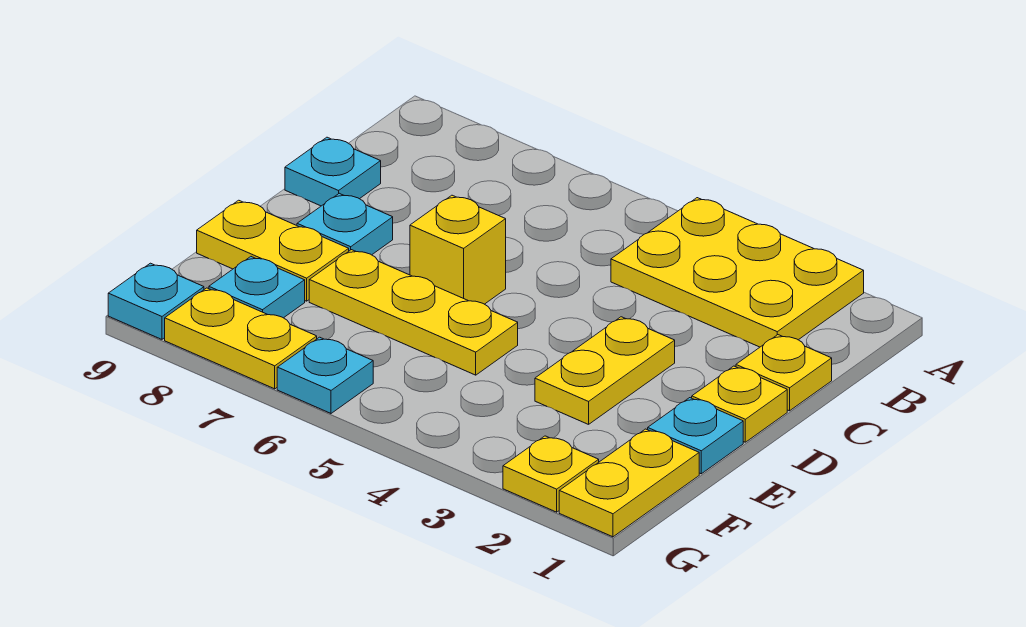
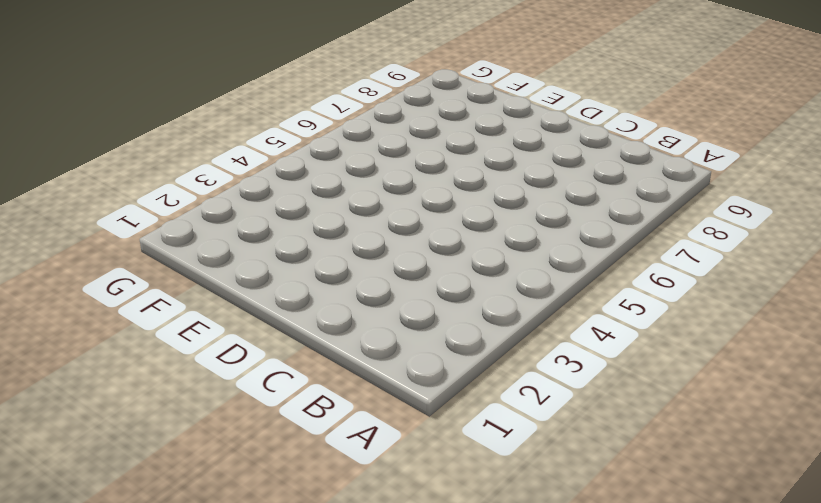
none -> yellow 2x3 plate [611,198,864,347]
none -> yellow 1x1 plate [736,335,832,411]
none -> cyan 1x1 plate [285,137,381,206]

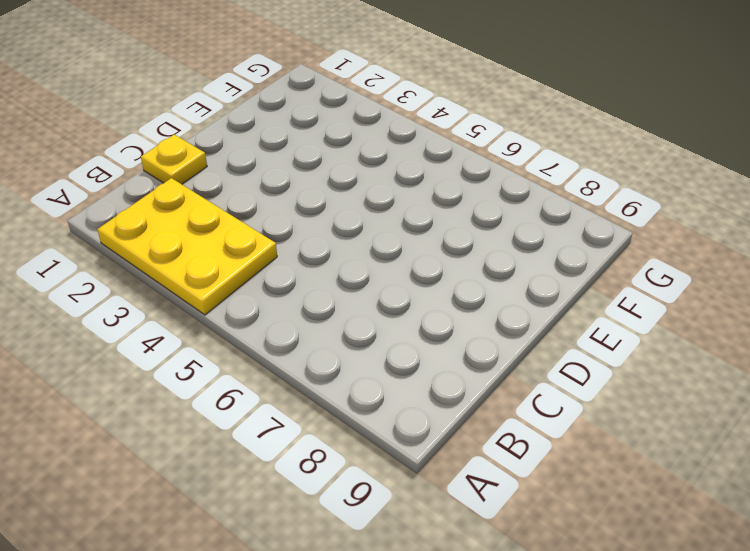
none -> cyan 1x1 plate [285,137,381,206]
none -> yellow 1x1 plate [692,366,787,442]
none -> yellow 1x2 plate [535,317,675,424]

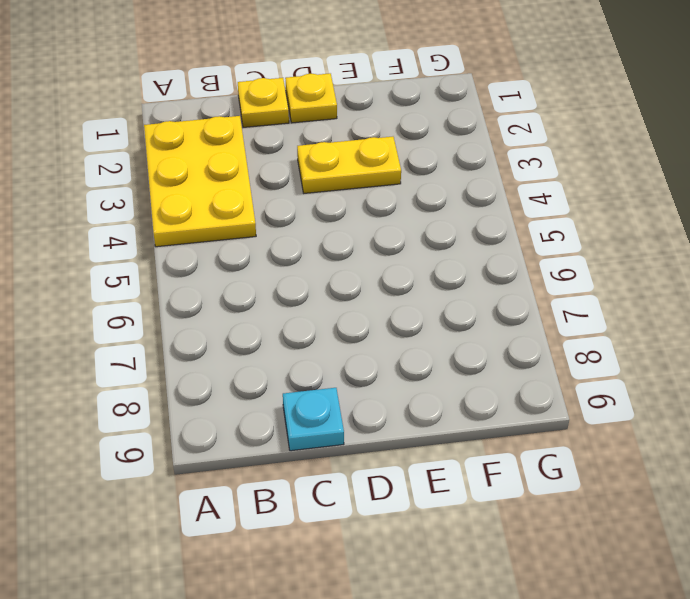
none -> yellow 1x1 brick [410,195,506,304]
none -> cyan 1x1 plate [297,193,393,255]
none -> cyan 1x1 plate [648,398,743,474]

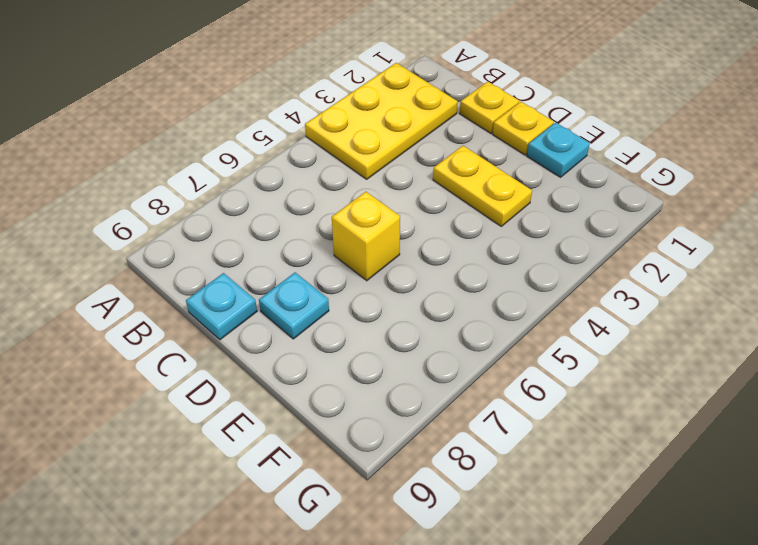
none -> yellow 1x3 plate [309,250,518,375]
none -> yellow 1x2 plate [197,200,349,301]
none -> yellow 1x2 plate [559,429,699,537]

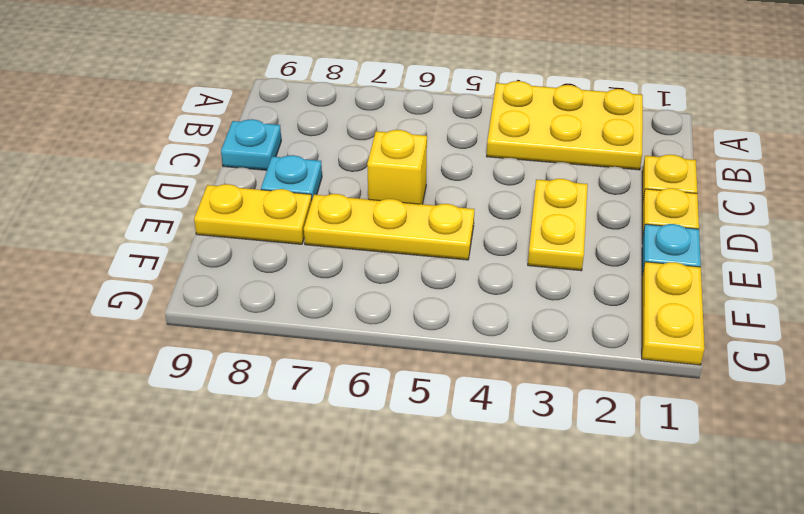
none -> cyan 1x1 plate [209,257,305,318]
none -> yellow 1x1 plate [503,436,599,512]
none -> cyan 1x1 plate [277,337,373,413]

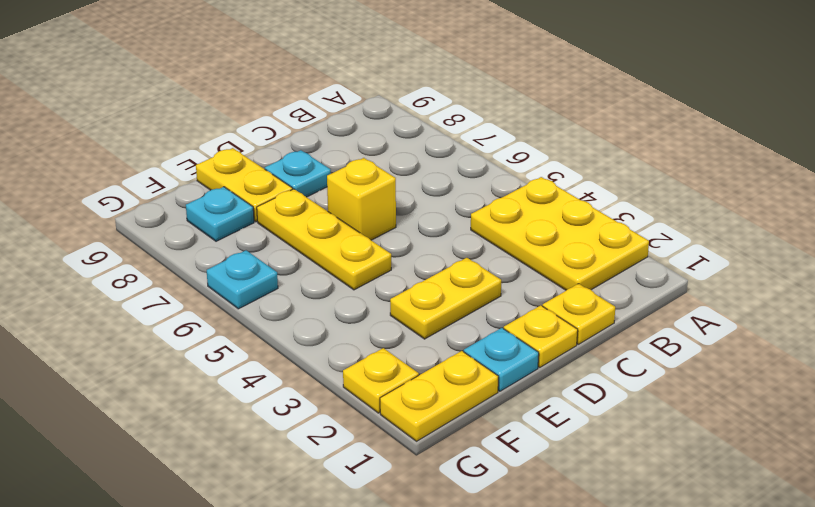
none -> cyan 1x1 plate [285,137,381,206]
none -> yellow 1x2 plate [165,288,317,389]
none -> cyan 1x1 plate [108,263,204,339]

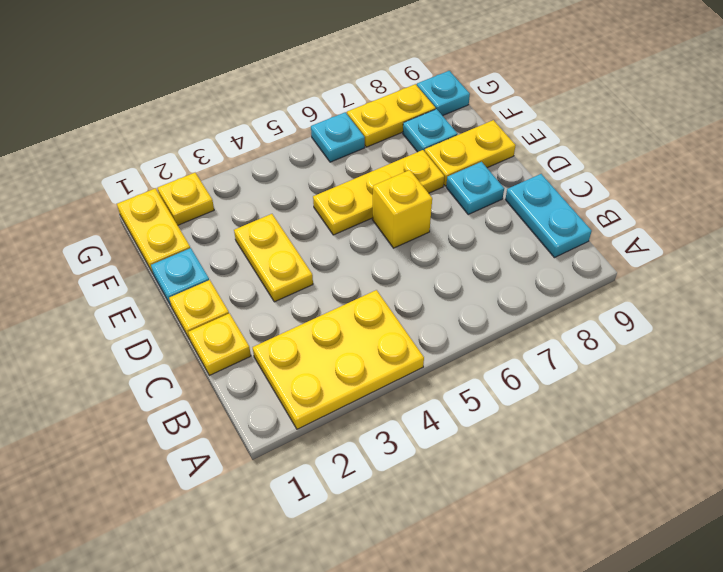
cyan 1x2 plate [505,174,592,258] -> cyan 1x1 plate [285,137,381,206]

